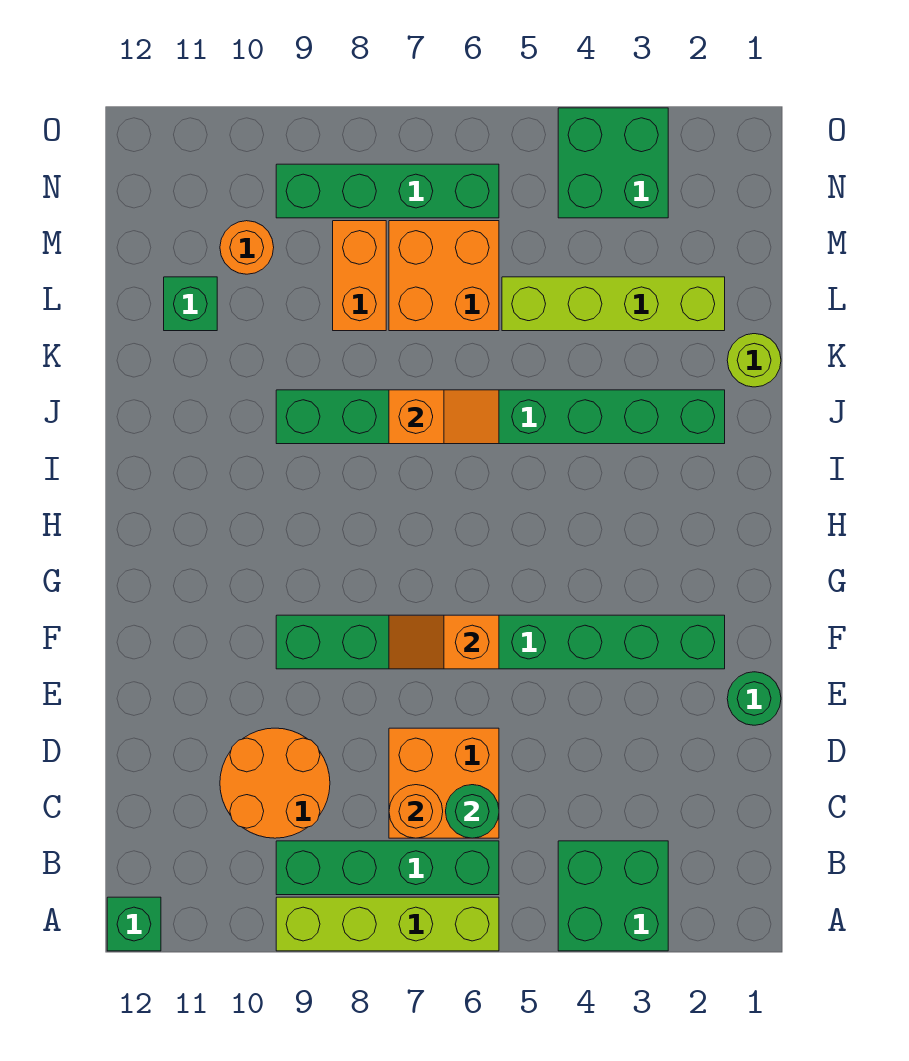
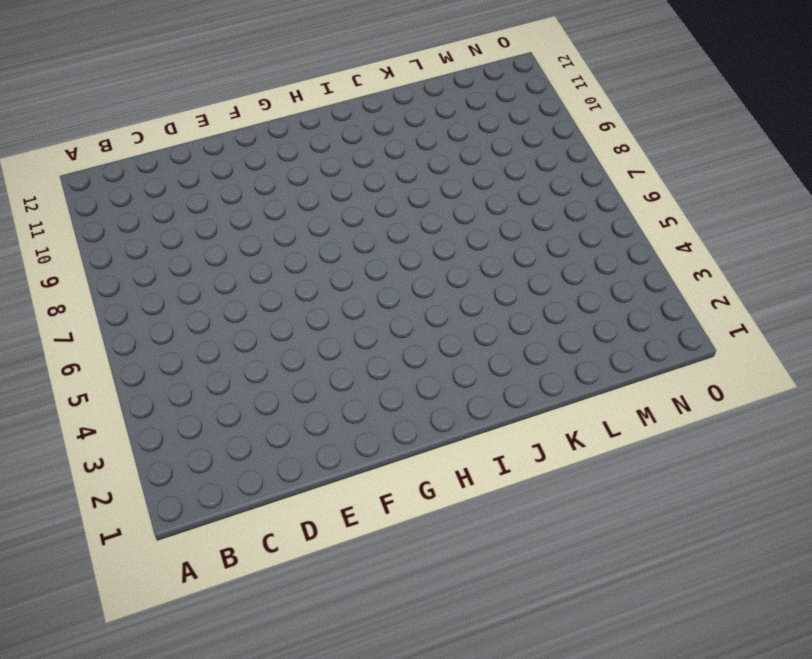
none -> green 2x2 brick [558,841,668,951]
none -> lime 1x4 brick [276,897,499,951]
none -> green 1x1 brick [107,897,161,951]

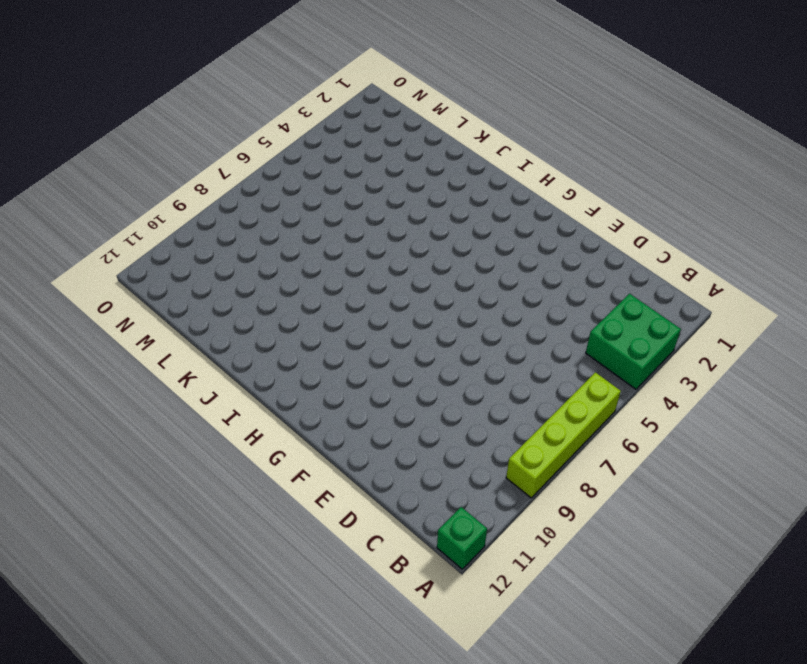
none -> green 1x4 brick [276,841,499,895]
none -> orange 2x2 brick [389,728,499,838]
none -> orange 2x2 round brick [220,728,330,838]

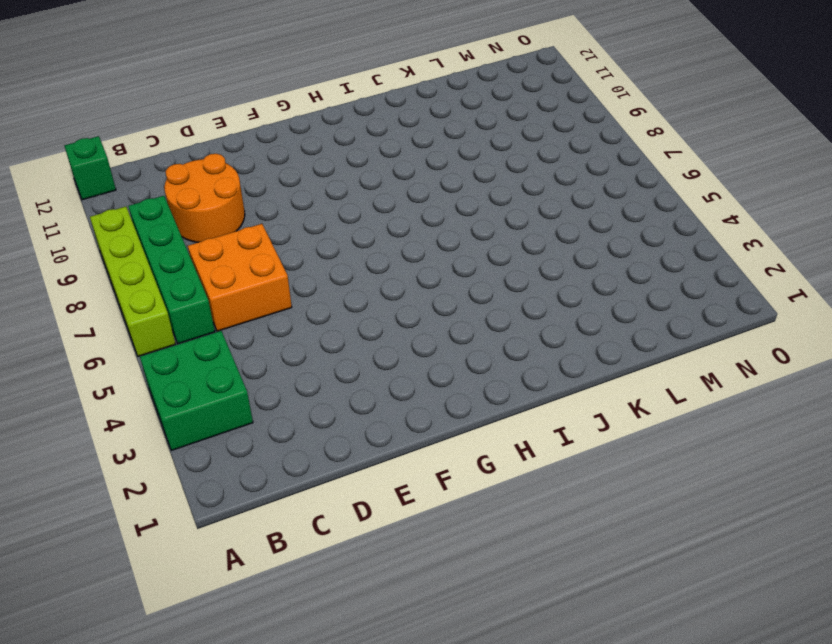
none -> green 1x1 round brick [727,672,781,725]
none -> green 1x8 brick [276,615,725,669]
none -> green 1x8 brick [276,390,725,444]

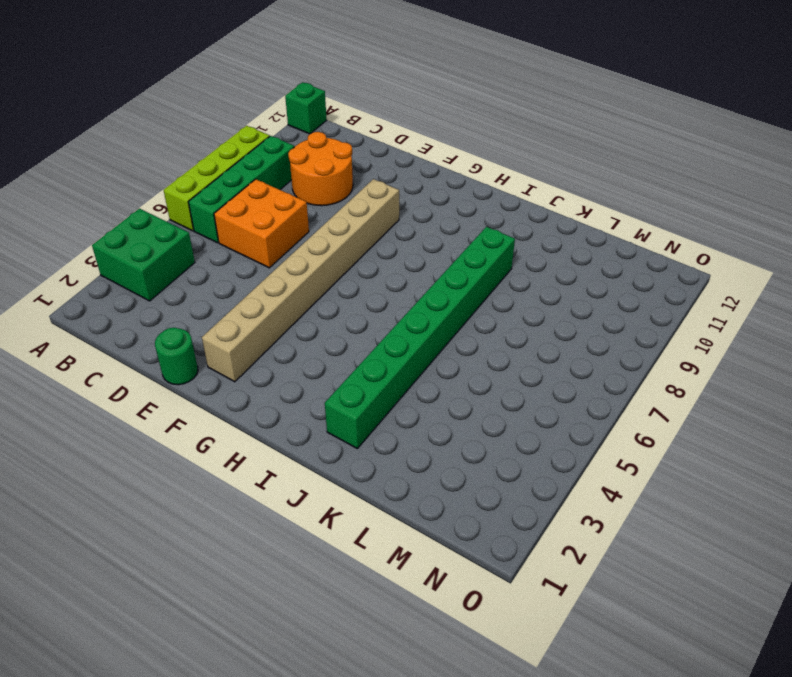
tan 1x8 brick [202,179,399,382] -> green 1x8 brick [276,615,725,669]
none -> lime 1x1 round brick [727,334,781,387]
none -> lime 1x4 brick [502,277,725,331]
none -> orange 2x2 brick [389,221,499,331]

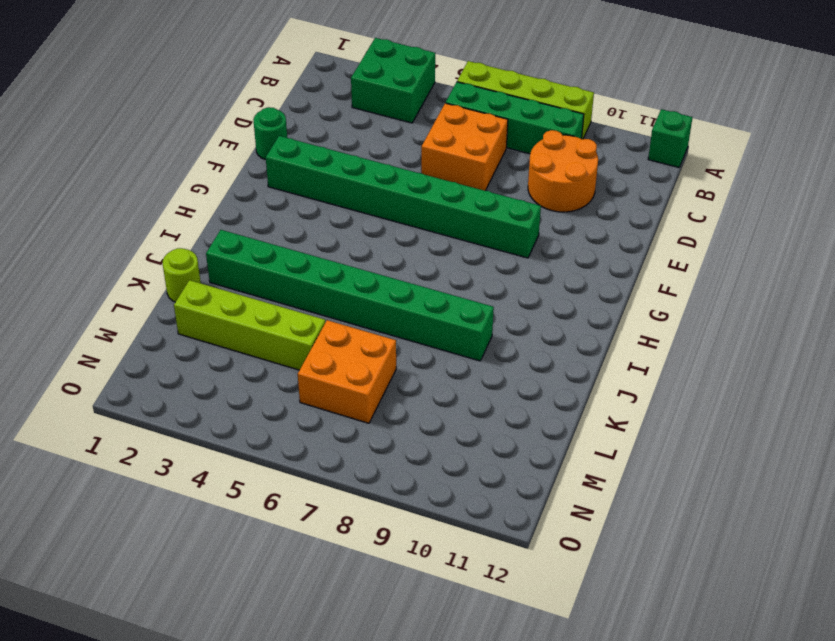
none -> orange 1x2 brick [333,221,386,331]
none -> green 1x1 brick [164,277,217,331]
none -> orange 1x1 round brick [220,221,274,274]

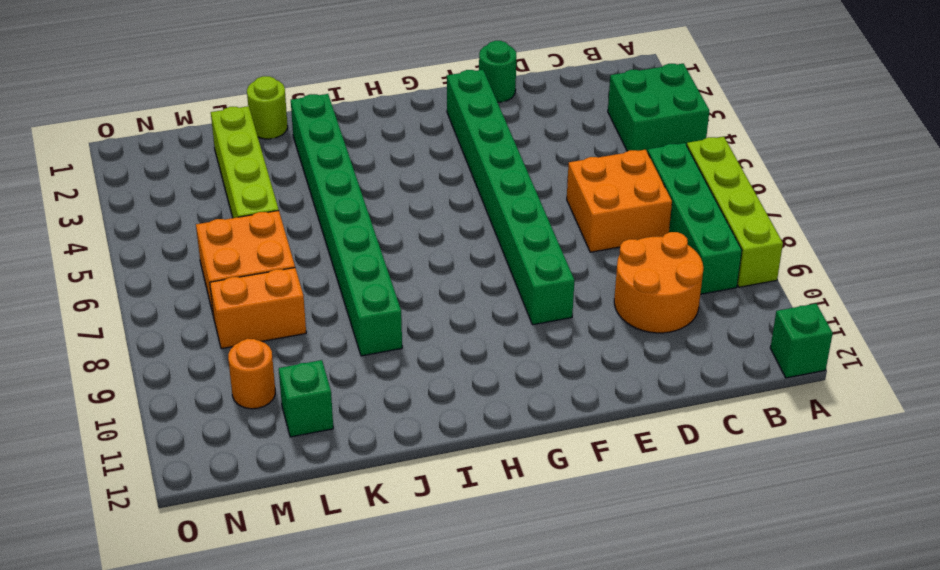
none -> green 2x2 brick [558,108,668,218]
none -> green 1x4 brick [276,164,499,218]
none -> green 1x1 round brick [446,785,499,838]

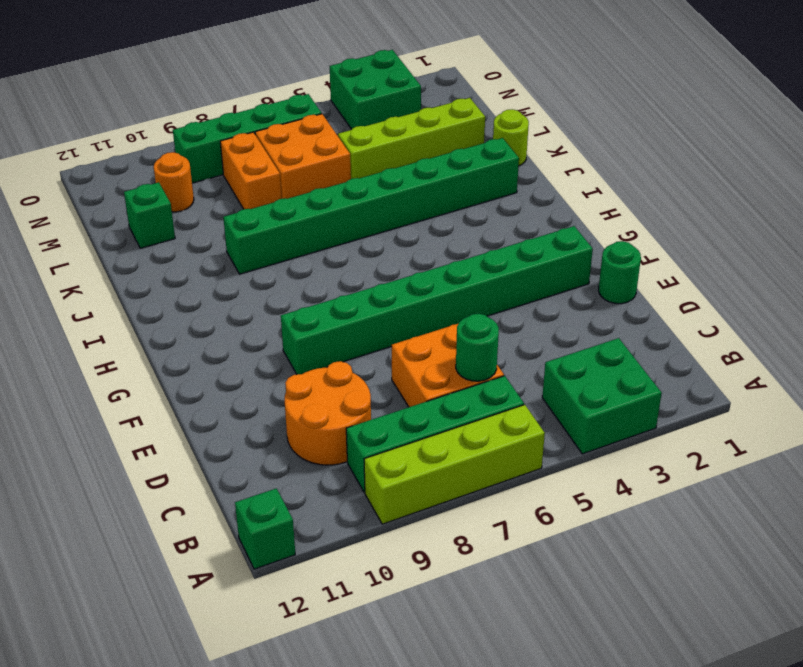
none -> orange 1x1 round brick [389,785,443,838]
none -> orange 1x2 slope [389,615,499,669]
none -> orange 1x2 slope [389,390,499,444]

